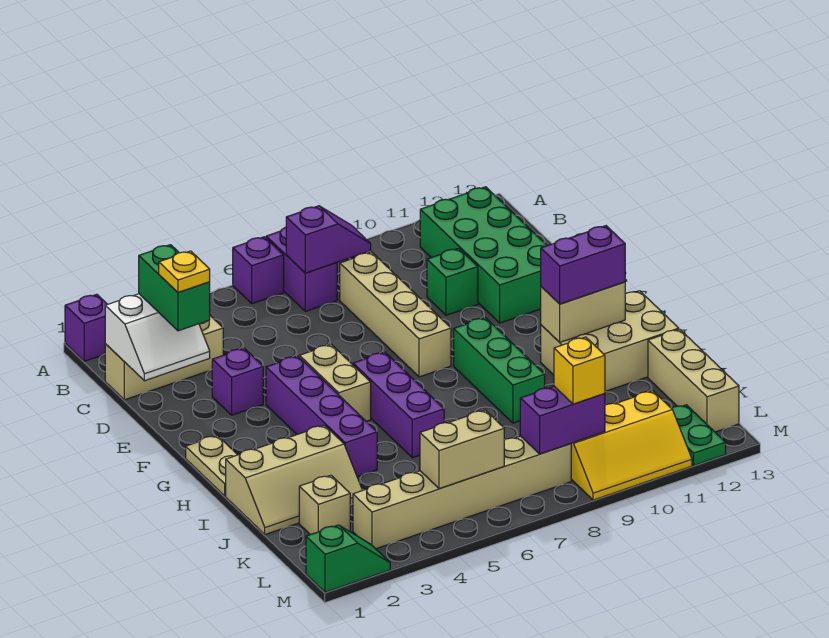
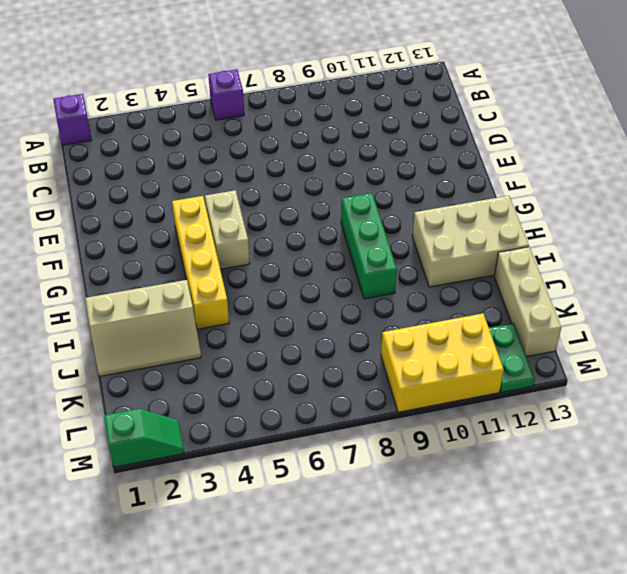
yellow 1x4 brick [172,196,229,329] -> purple 1x4 brick [266,356,377,477]
yellow 2x3 brick [381,313,504,412] -> yellow 2x3 slope [571,391,692,500]
none -> purple 1x2 brick [266,227,337,311]
none -> green 2x4 brick [420,187,547,323]
none -> tan 1x3 brick [105,316,223,400]
none -> tan 1x4 brick [340,252,451,377]

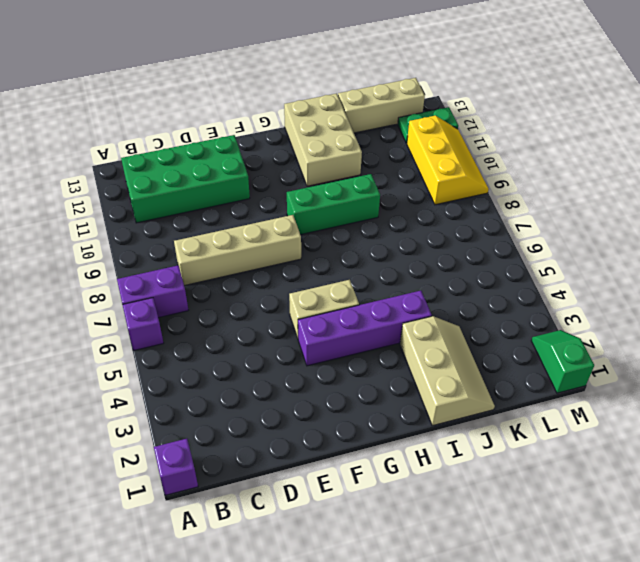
none -> tan 1x3 brick [105,316,223,400]
none -> green 1x1 brick [427,248,478,315]
none -> purple 1x1 brick [212,348,263,415]
none -> tan 1x2 plate [186,435,237,496]

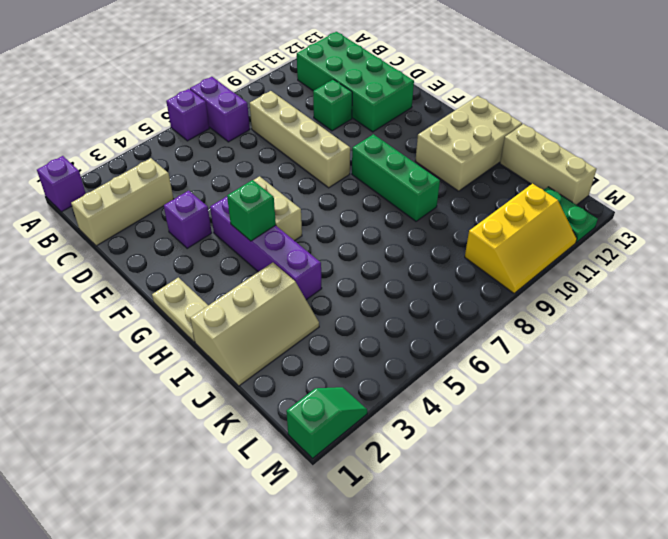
green 1x1 brick [227,180,276,241] -> none
none -> purple 1x3 brick [353,352,444,458]
none -> tan 1x1 brick [299,475,350,535]
none -> tan 1x6 brick [353,436,571,549]
none -> purple 1x2 slope [286,206,371,273]

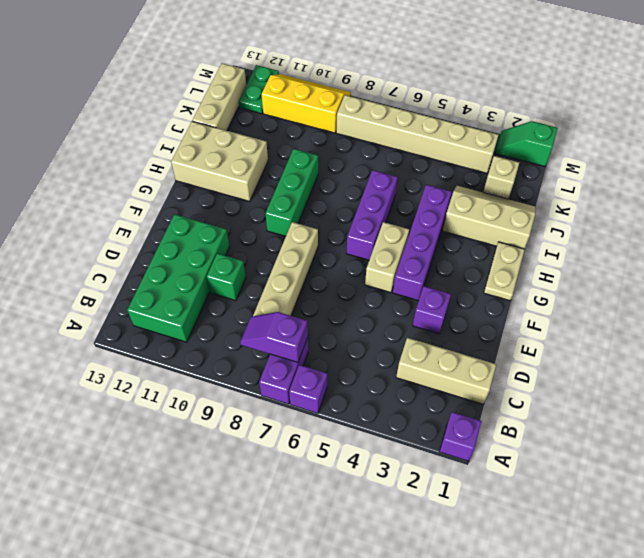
none -> white 2x2 slope [105,294,210,381]
none -> tan 1x2 brick [541,282,625,342]
none -> tan 1x2 brick [420,410,504,489]
none -> purple 1x2 brick [520,386,605,454]

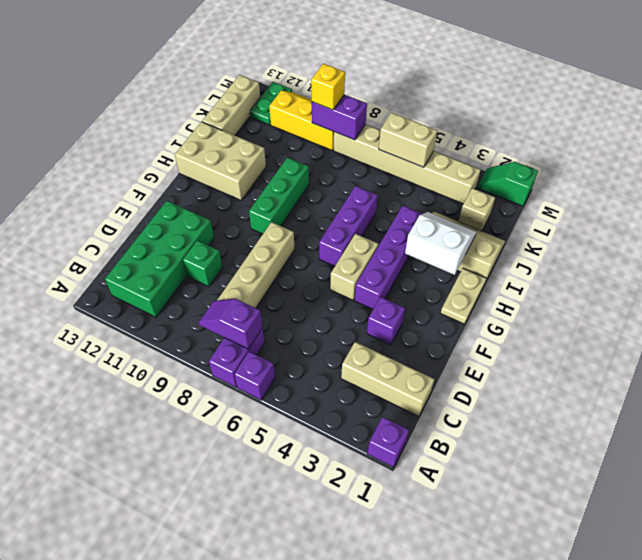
white 2x2 slope [405,212,476,275] -> white 2x2 slope moved to [105,294,210,381]
none -> tan 1x2 brick [541,282,625,342]
none -> green 1x2 brick [139,245,210,331]
none -> purple 1x2 brick [541,226,625,304]
none -> yellow 1x1 plate [159,251,210,293]

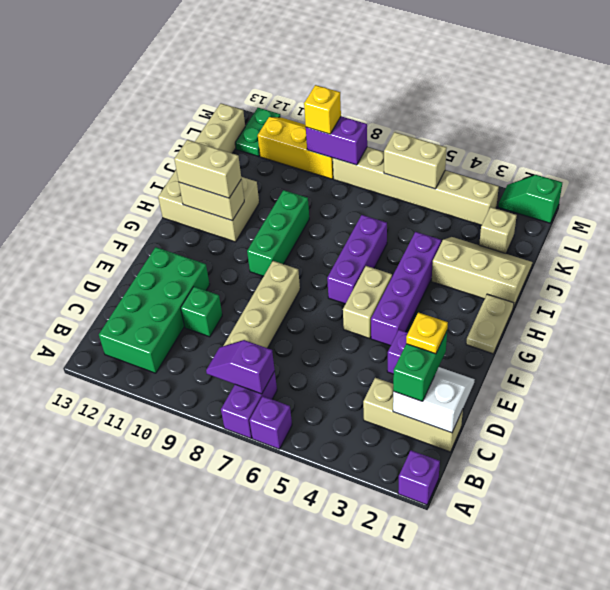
tan 1x2 brick [174,140,241,198] -> purple 1x2 brick [541,226,625,304]

